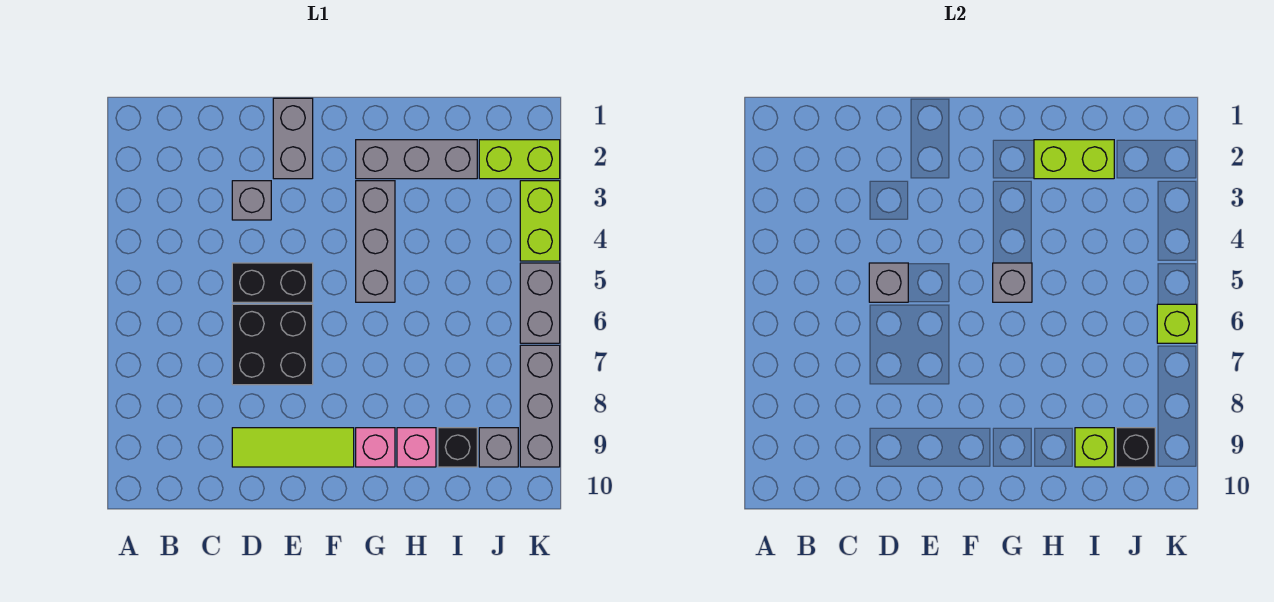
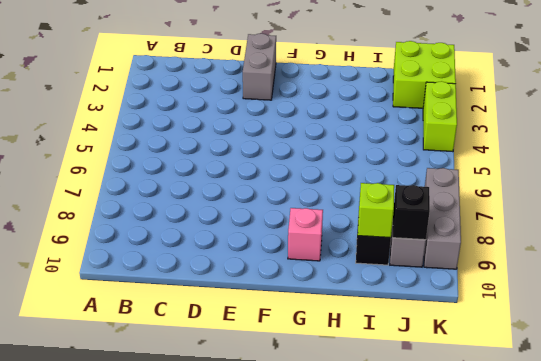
lime 2x2 brick [393,41,456,108] -> lime 1x2 brick [479,140,560,179]
none -> grey 1x1 brick [232,181,271,220]
none -> black 1x2 brick [232,263,313,302]
none -> black 2x2 brick [232,304,313,385]

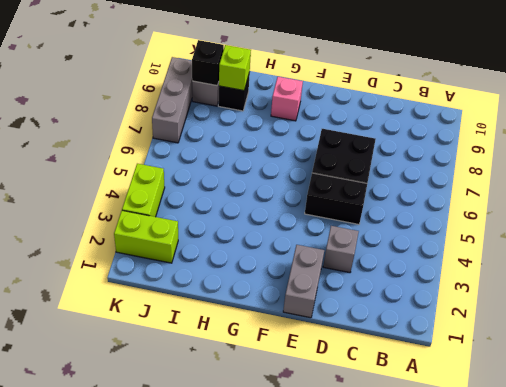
none -> lime 1x3 tile [232,428,354,467]
none -> grey 1x3 brick [356,140,477,179]
none -> grey 1x3 brick [356,181,395,302]

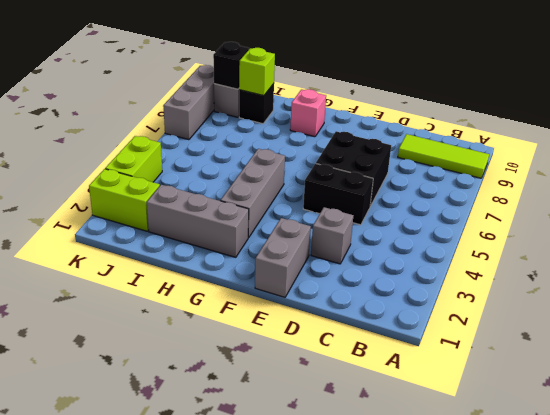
lime 1x3 tile [398,134,489,178] -> lime 1x3 tile moved to [232,428,354,467]
none -> pink 1x1 brick [397,428,436,467]
none -> grey 1x2 brick [520,263,560,343]
none -> grey 1x1 brick [869,263,908,302]

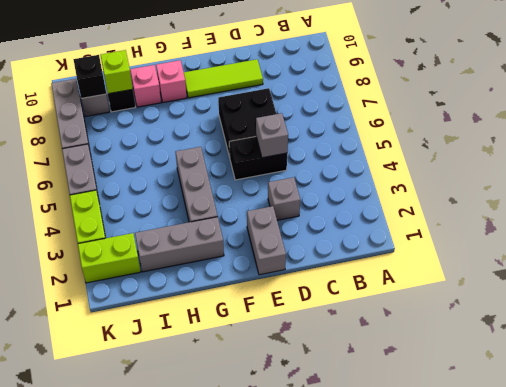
none -> grey 1x1 brick [993,263,1032,302]
none -> lime 1x2 brick [1034,140,1114,179]
none -> lime 1x1 brick [1157,304,1197,343]

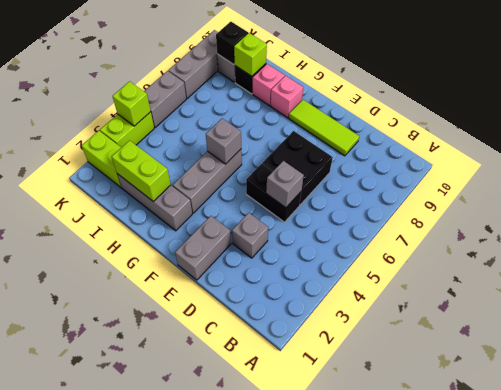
lime 1x1 brick [112,81,151,126] -> lime 1x1 brick moved to [1157,304,1197,343]

